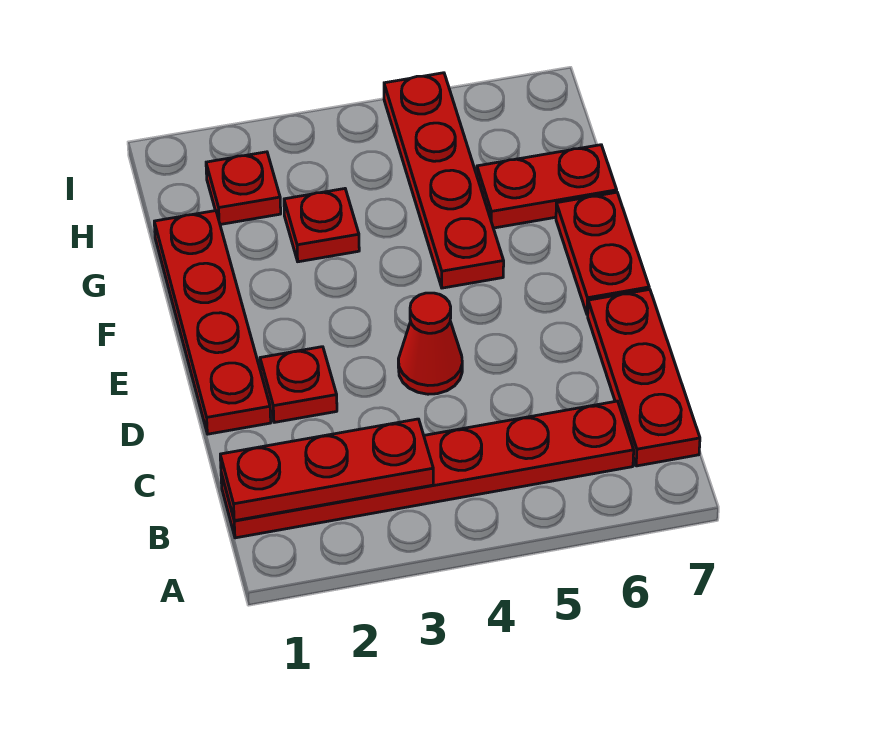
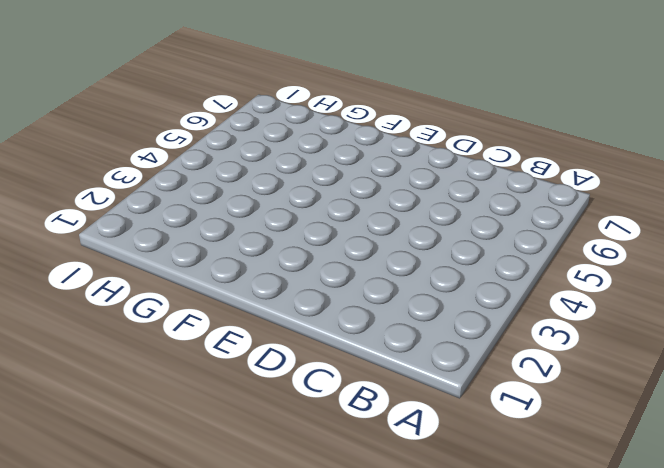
none -> red 1x6 plate [221,401,634,538]
none -> red 1x3 plate [588,289,700,466]

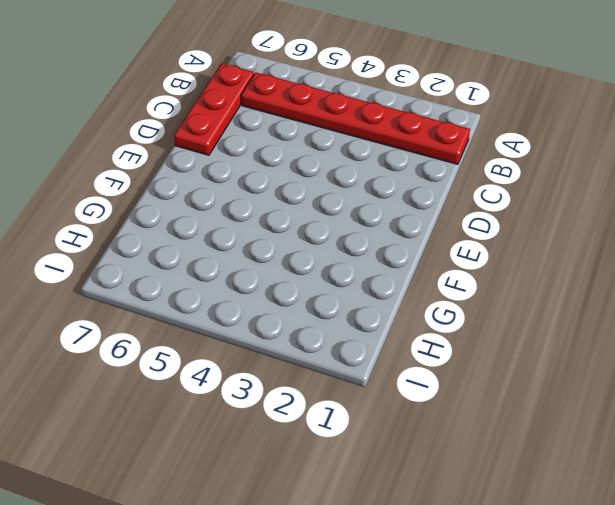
none -> red 1x4 plate [154,211,271,434]
none -> red 1x1 plate [260,347,337,422]

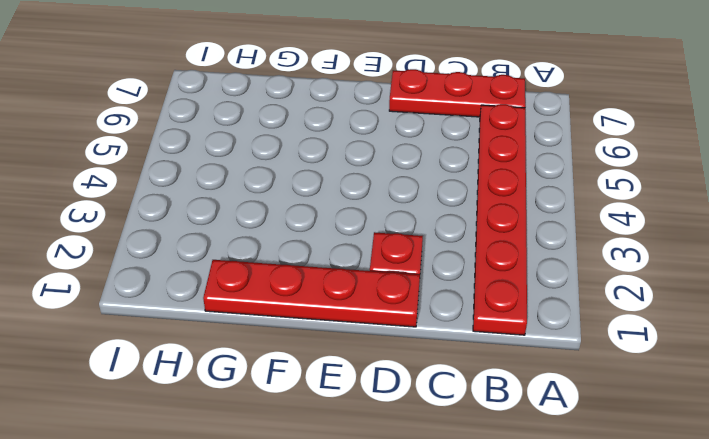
none -> red 1x1 cone [398,293,462,394]
none -> red 1x2 plate [556,192,649,315]

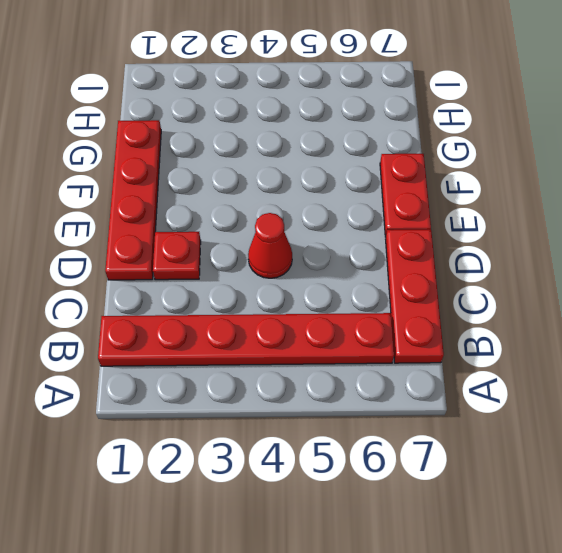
none -> red 1x4 plate [384,73,504,288]
none -> red 1x1 plate [284,189,359,262]

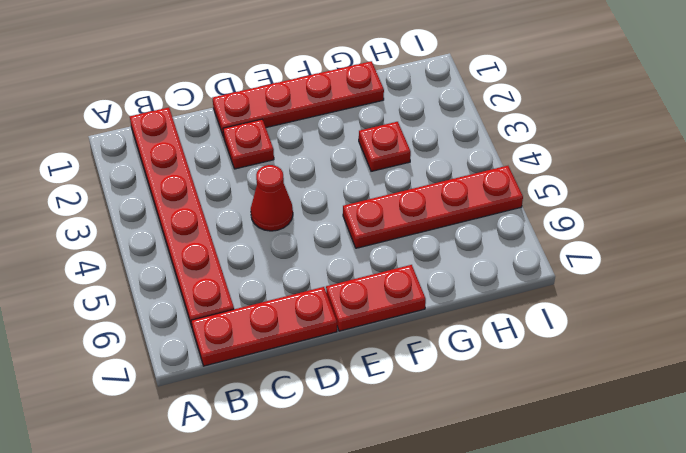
none -> red 1x2 plate [477,145,617,228]
none -> red 1x1 plate [206,152,281,225]

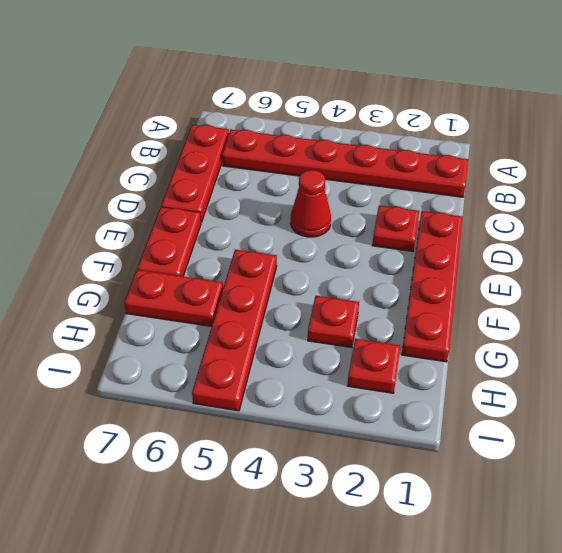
none -> red 1x3 plate [220,419,433,521]

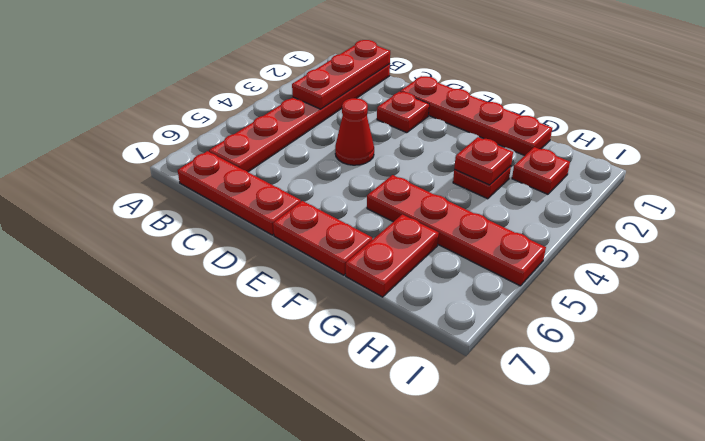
red 1x1 plate [454,137,513,185] -> none

